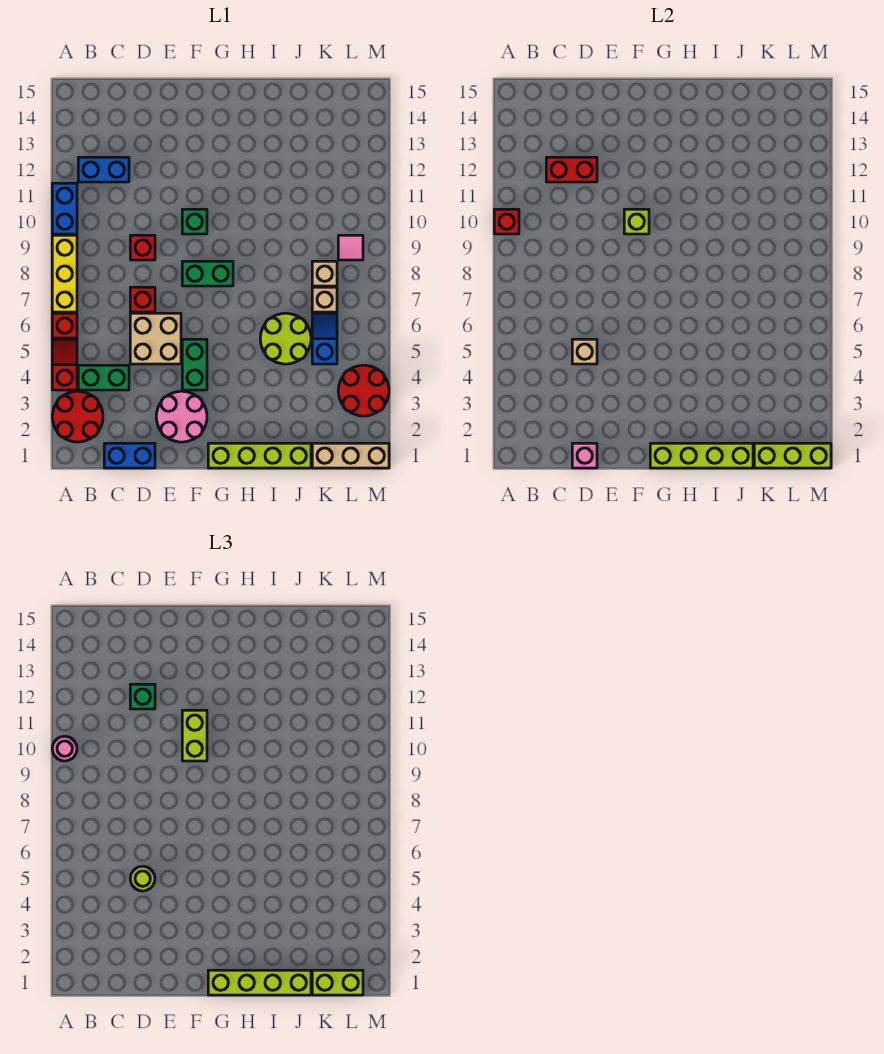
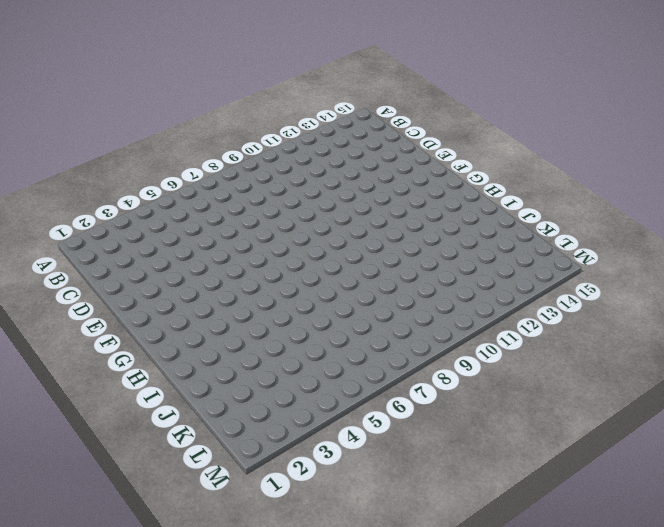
none -> red 2x2 round brick [52,391,103,442]
none -> red 1x2 slope [52,339,77,390]
none -> red 1x1 brick [52,313,77,338]
none -> yellow 1x3 brick [52,235,77,312]

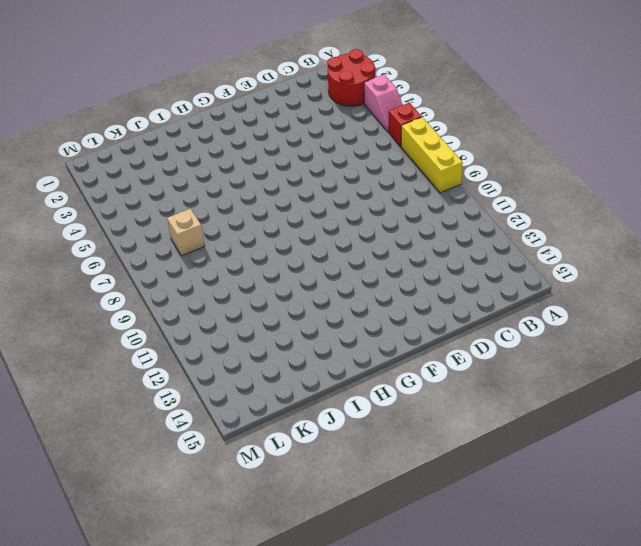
pink 1x2 slope [364,75,403,132] -> red 1x2 slope [52,339,77,390]
none -> blue 1x2 brick [52,183,77,234]
none -> green 1x2 brick [78,365,129,390]
none -> blue 1x2 brick [78,157,129,182]
none -> blue 1x2 brick [104,443,155,468]

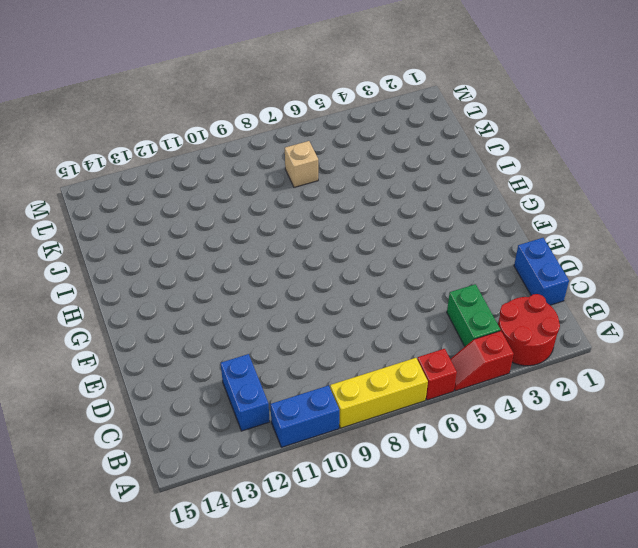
none -> tan 2x2 brick [130,313,181,364]
none -> red 1x1 brick [130,287,155,312]
none -> red 1x1 brick [130,235,155,260]
none -> pink 2x2 round brick [156,391,207,442]

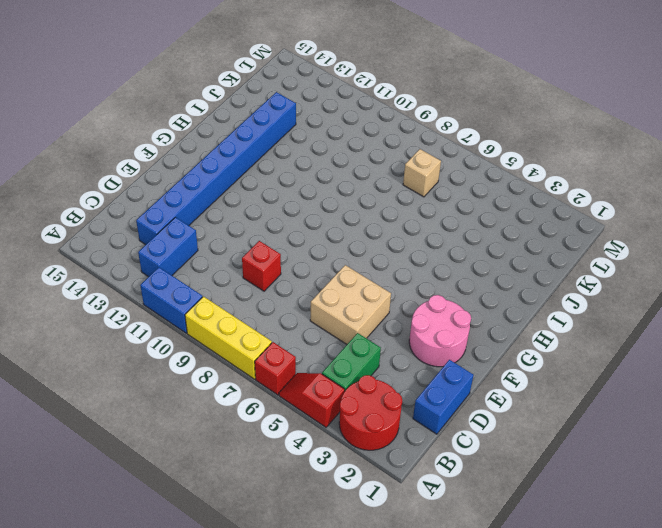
blue 1x8 brick [136,92,296,245] -> none
none -> red 1x1 brick [130,287,155,312]
none -> green 1x2 brick [182,339,207,390]
none -> green 1x2 brick [182,261,233,286]
none -> green 1x1 brick [182,209,207,234]

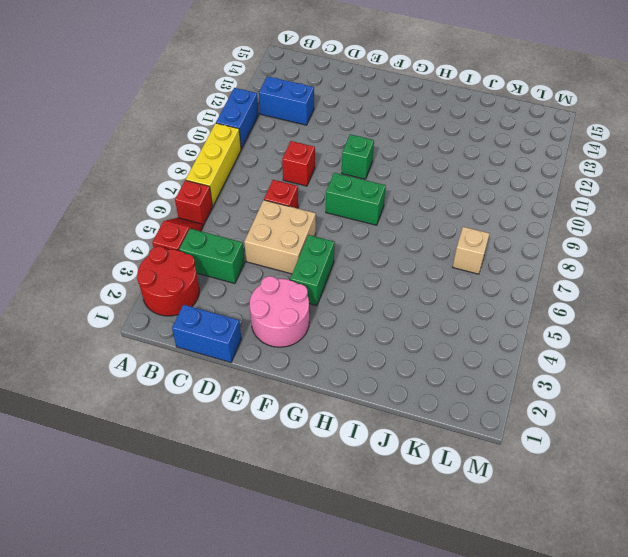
none -> lime 1x4 brick [208,443,311,468]
none -> lime 2x2 round brick [260,313,311,364]
none -> tan 1x3 brick [312,443,389,468]
none -> blue 1x2 slope [312,313,337,364]

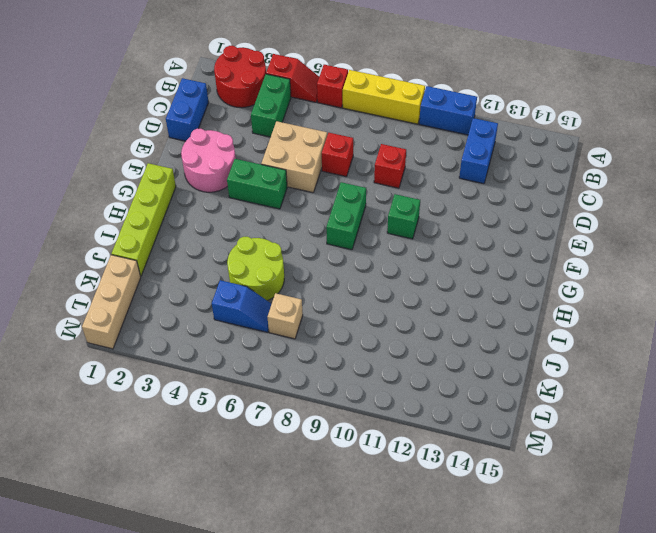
none -> tan 1x1 brick [312,261,337,286]
none -> red 2x2 round brick [338,365,389,416]
none -> pink 1x1 tile [338,235,363,260]
none -> red 1x1 brick [494,209,519,234]

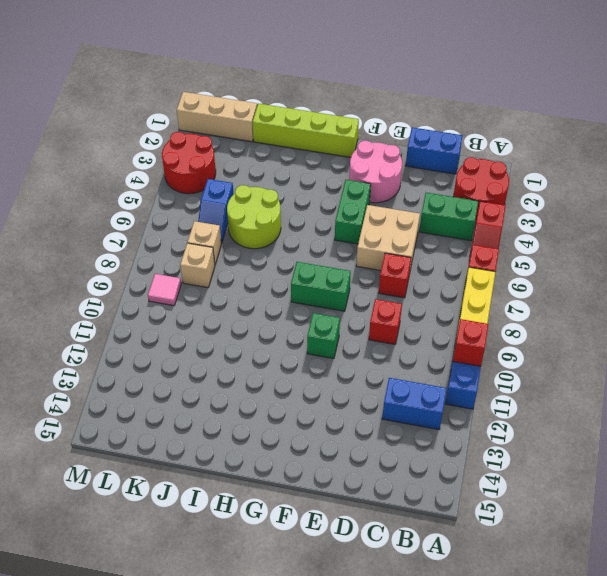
none -> red 1x2 brick [546,157,597,182]
none -> pink 1x1 brick [572,443,597,468]
none -> tan 1x1 brick [572,339,597,364]
none -> lime 1x1 brick [624,209,649,234]

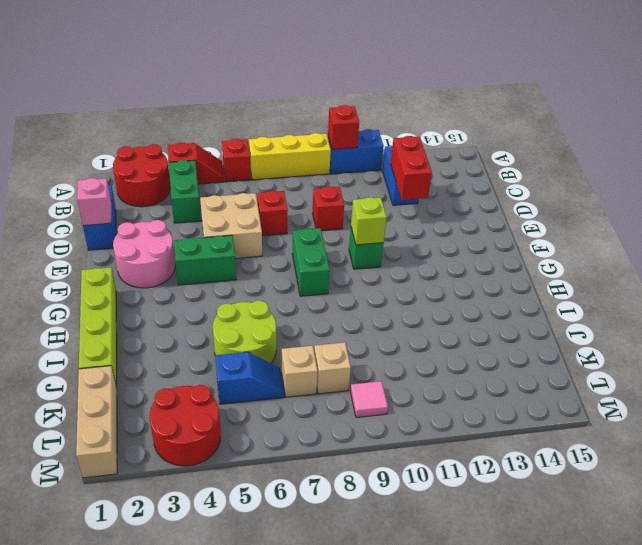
none -> tan 1x1 brick [572,339,597,364]
none -> lime 1x4 brick [650,443,753,468]
none -> lime 1x3 brick [754,443,831,468]
none -> pink 1x1 round brick [52,736,77,761]

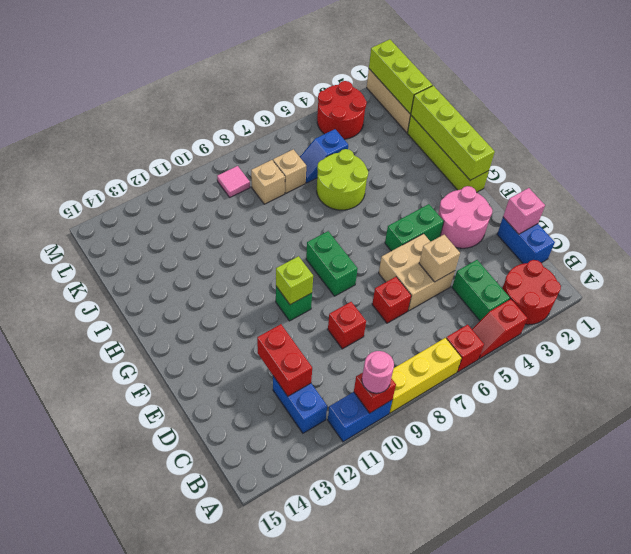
none -> lime 1x1 round brick [130,866,155,891]
none -> green 1x1 brick [130,684,155,709]
none -> lime 1x2 brick [182,710,207,761]
none -> lime 1x4 brick [208,970,311,995]

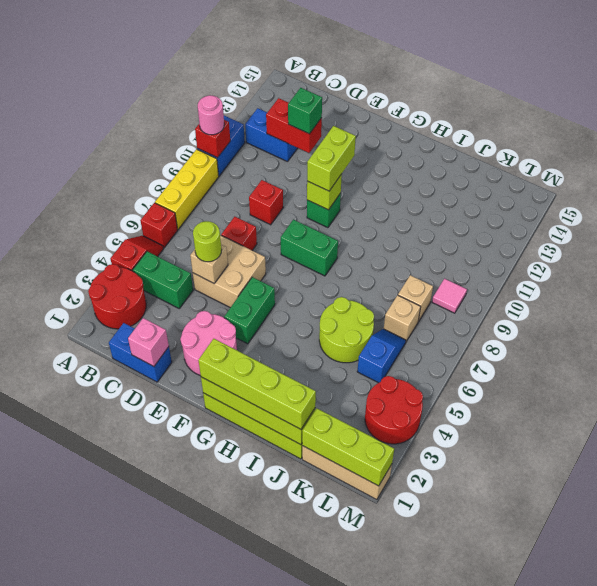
none -> lime 1x2 brick [312,970,363,995]

